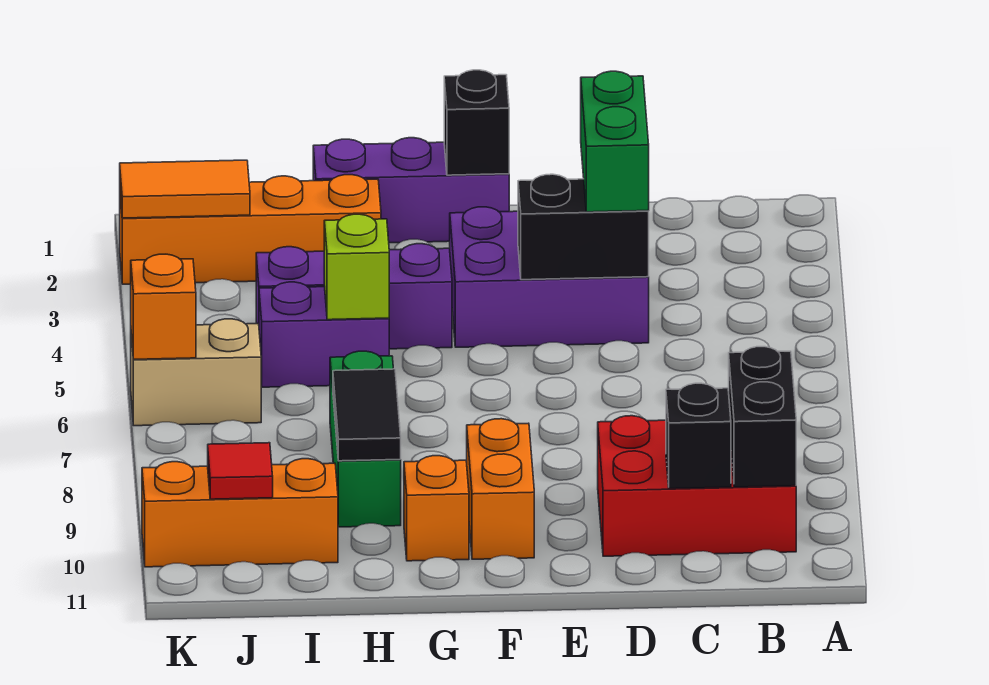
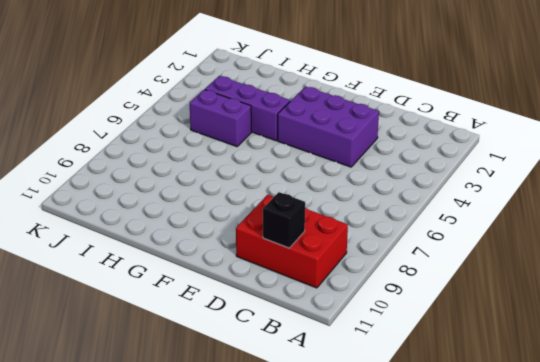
none -> purple 1x3 brick [313,138,509,243]
none -> orange 1x2 brick [467,419,534,559]
none -> orange 1x1 brick [404,456,469,561]

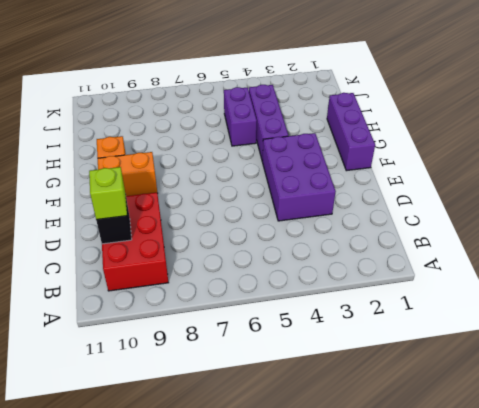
lime 1x1 brick [89,167,127,220] -> lime 1x1 brick moved to [324,214,389,320]
none -> orange 1x4 brick [120,175,381,284]
none -> green 1x3 brick [330,351,401,527]
none -> orange 1x3 brick [142,459,338,567]

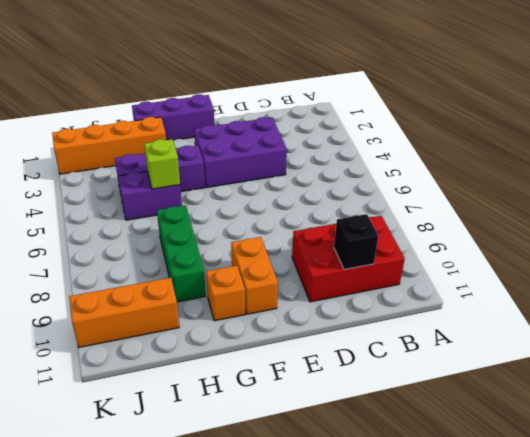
none -> tan 1x2 brick [131,319,261,426]
none -> black 1x2 brick [729,347,796,487]
none -> black 1x2 brick [518,174,649,280]

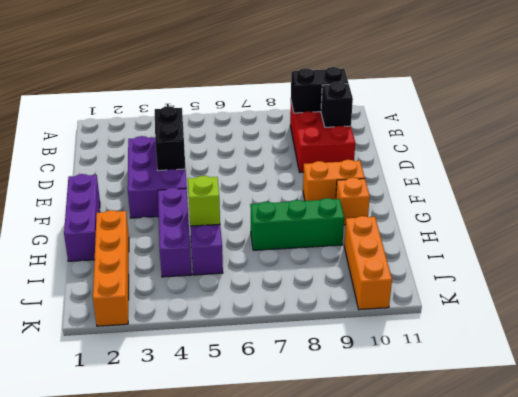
none -> tan 1x2 brick [131,319,261,426]
none -> black 1x1 brick [444,70,509,175]
none -> black 1x2 tile [333,369,401,461]

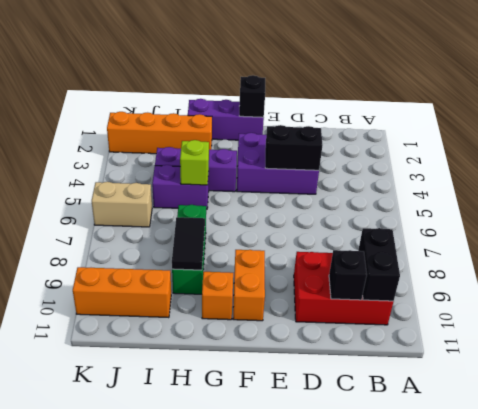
none -> orange 1x2 tile [120,160,250,218]
none -> red 1x1 tile [208,443,273,499]
none -> orange 1x1 brick [131,254,196,359]

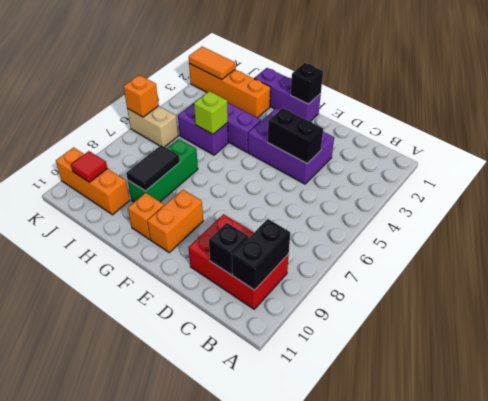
none -> green 1x2 brick [581,71,649,212]

